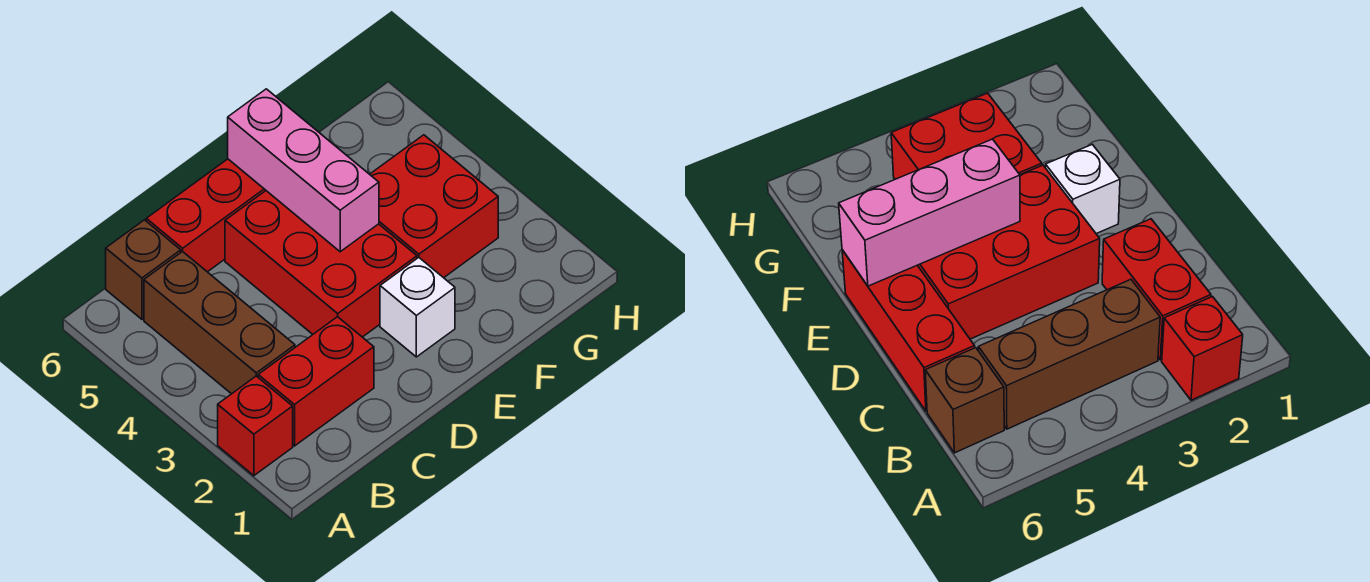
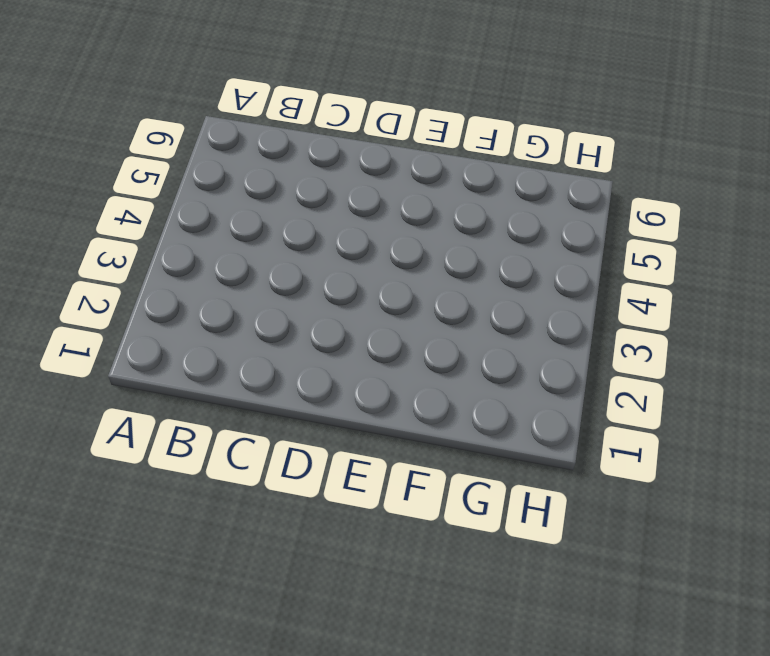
none -> red 1x1 brick [218,376,293,476]
none -> red 1x2 brick [258,317,374,446]

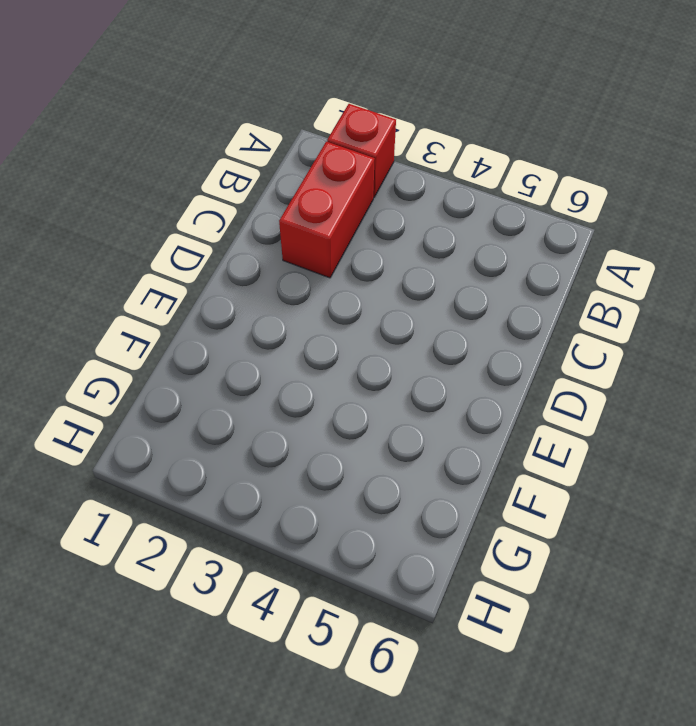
none -> brown 1x3 brick [144,251,295,394]
none -> brown 1x1 brick [106,220,181,319]

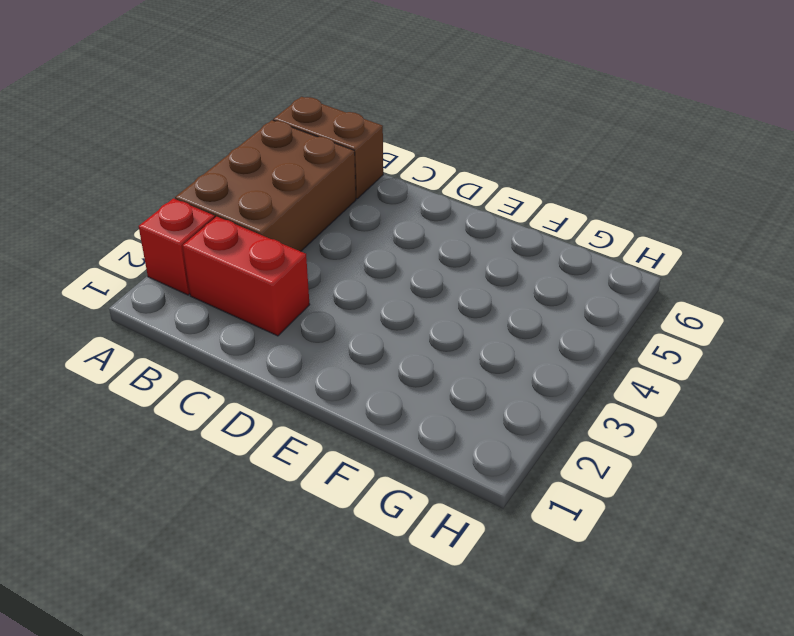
brown 2x3 brick [175,120,356,251] -> brown 1x3 brick [144,251,295,394]
brown 1x2 brick [273,97,383,199] -> brown 1x1 brick [106,220,181,319]
none -> red 1x3 brick [146,159,266,272]
none -> red 2x3 brick [225,191,417,337]

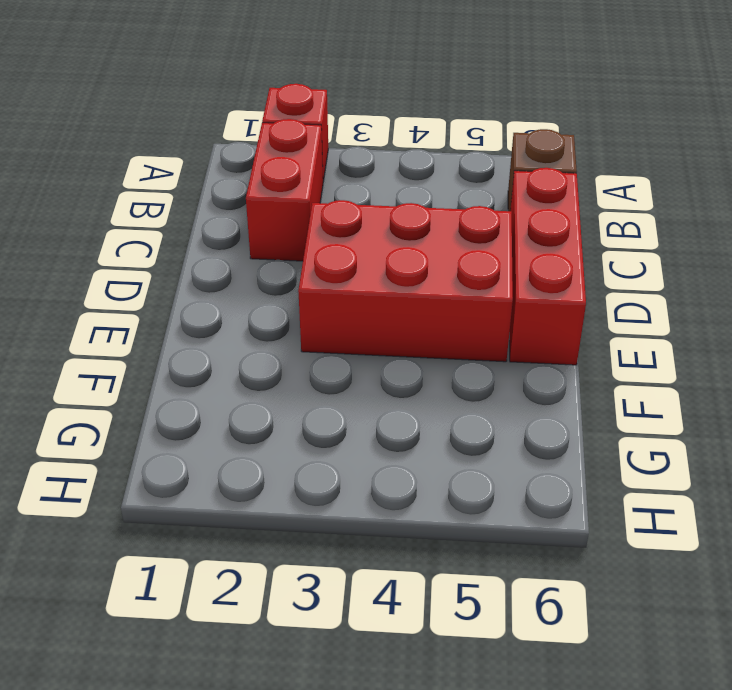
none -> brown 1x3 brick [144,251,295,394]
none -> white 1x1 brick [380,258,455,357]

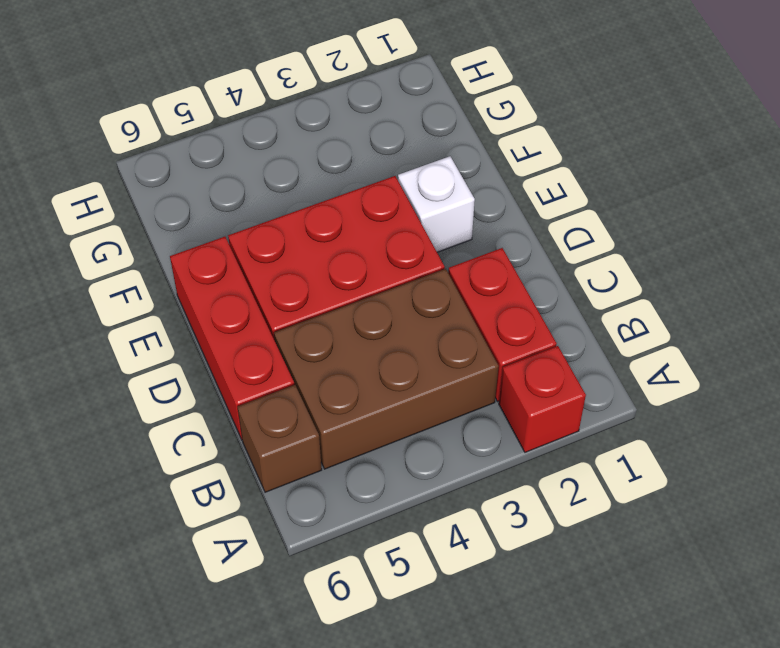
brown 2x3 brick [274,269,499,469] -> brown 1x3 brick [144,251,295,394]
none -> red 2x2 brick [370,135,498,278]
none -> pink 1x3 brick [228,89,379,252]

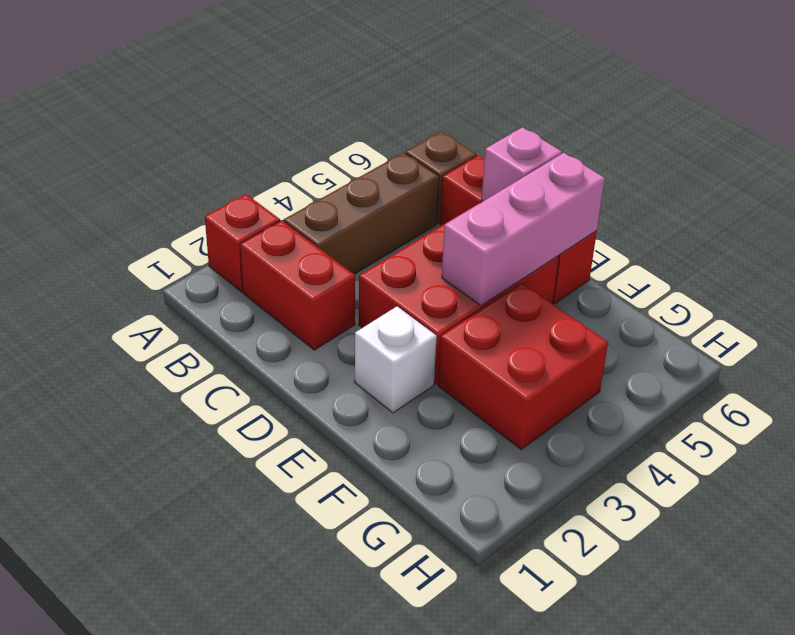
pink 1x1 brick [481,127,562,202] -> none

